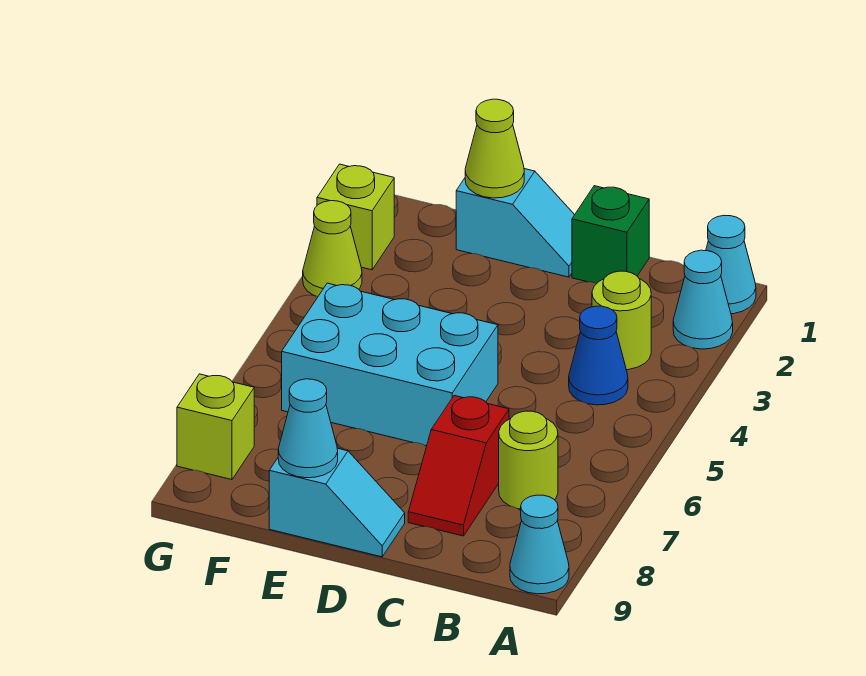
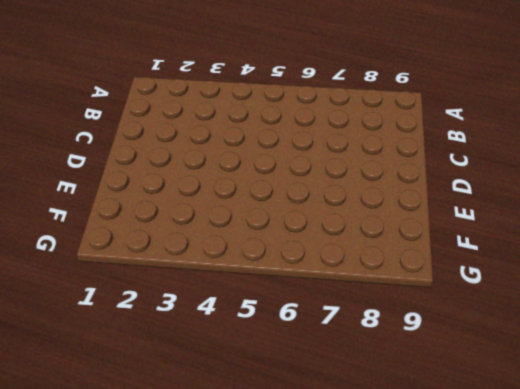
none -> cyan 1x1 cone [706,215,756,314]
none -> cyan 1x1 cone [673,250,733,349]
none -> cyan 1x1 cone [510,495,569,594]

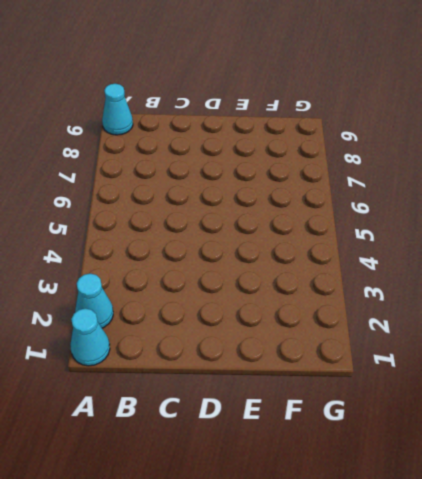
none -> lime 1x1 round brick [592,271,651,370]
none -> blue 1x1 cone [569,306,628,405]
none -> lime 1x1 round brick [499,411,558,509]

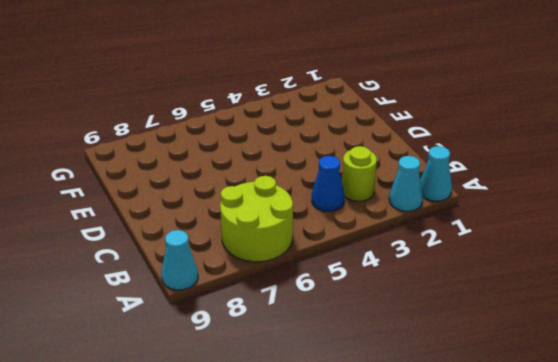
lime 2x2 round brick [220,176,293,262] -> lime 1x1 round brick [499,411,558,509]
none -> green 1x1 brick [572,186,649,283]
none -> red 1x2 slope [408,396,509,536]
none -> cyan 1x2 slope [456,169,574,277]

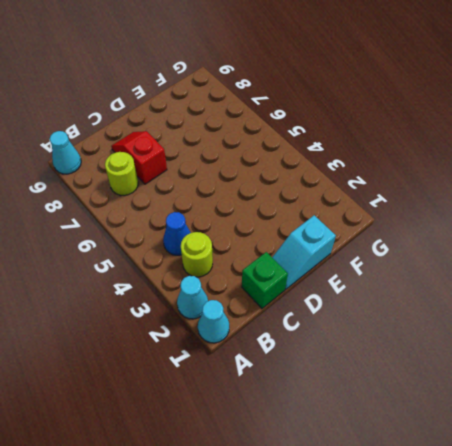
none -> cyan 2x3 brick [282,283,498,446]
none -> cyan 1x2 slope [269,448,405,557]
none -> lime 1x1 brick [317,164,394,270]

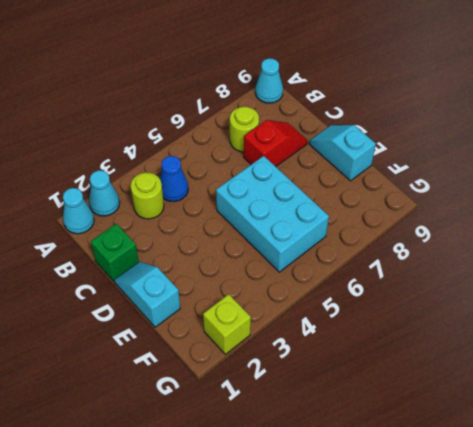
none -> lime 1x1 cone [303,201,362,297]
none -> lime 1x1 brick [177,374,254,480]
none -> lime 1x1 cone [465,99,524,198]

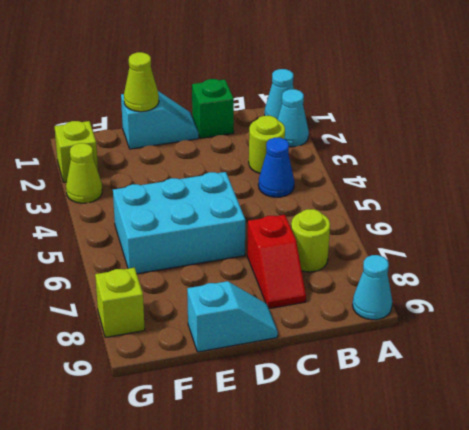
none -> cyan 1x1 cone [278,379,338,478]

